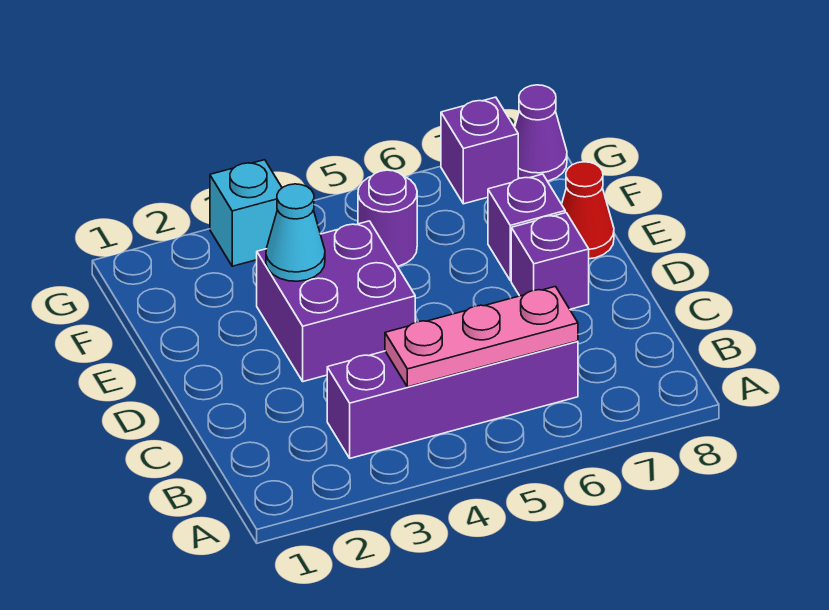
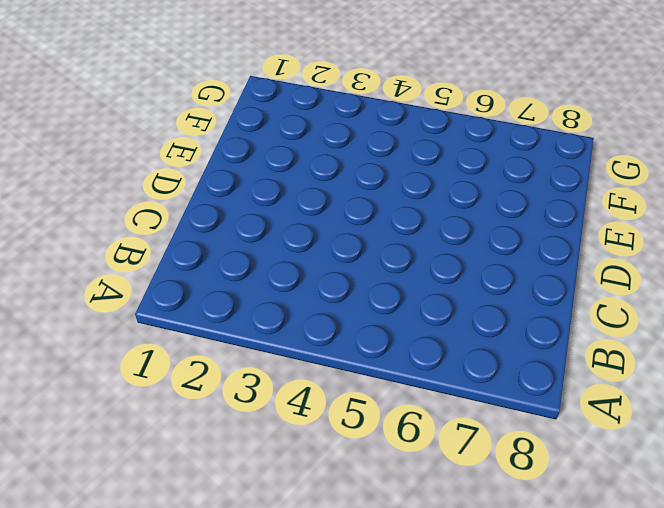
none -> purple 1x4 brick [327,341,578,458]
none -> purple 2x2 brick [257,221,415,382]

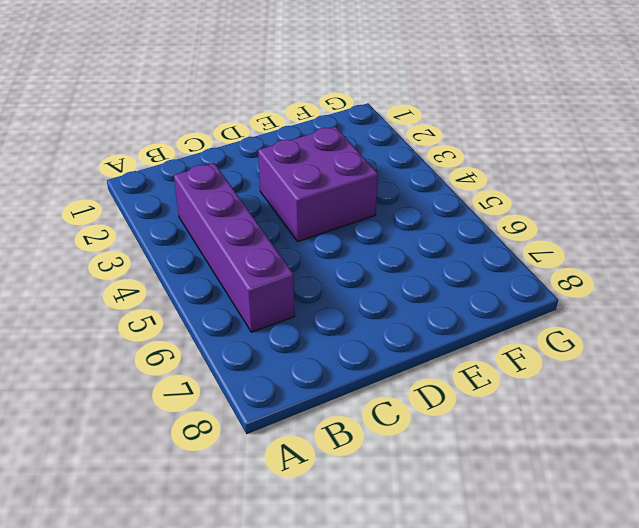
none -> purple 1x1 brick [511,213,589,309]
none -> purple 1x1 brick [488,174,565,281]

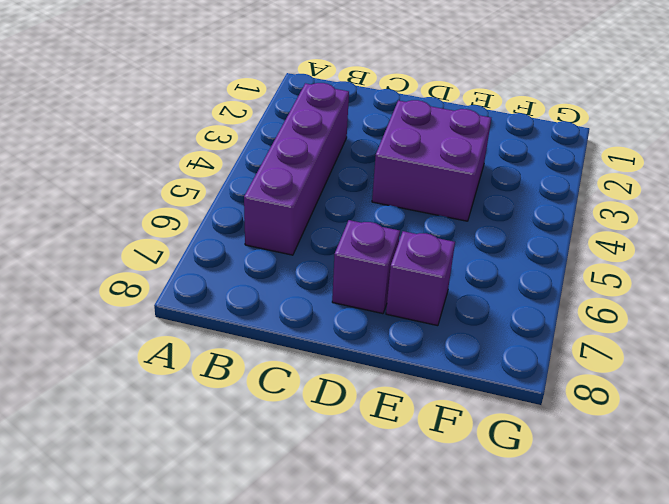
none -> red 1x1 cone [562,162,614,259]
none -> purple 1x1 round brick [358,170,417,266]

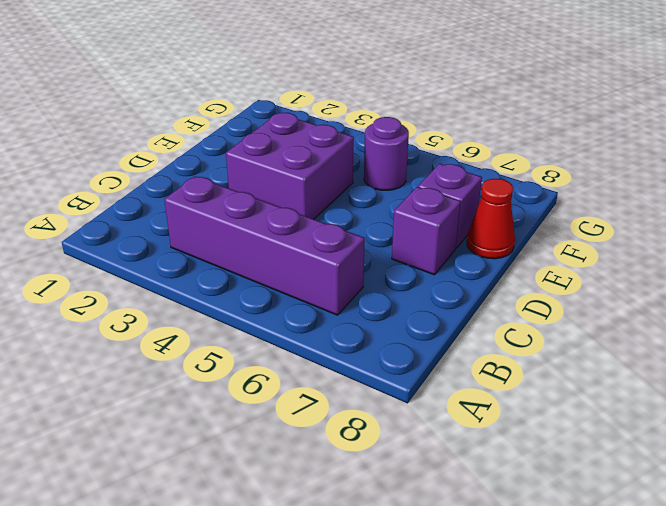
none -> cyan 1x1 brick [210,160,282,266]
none -> purple 1x1 brick [441,97,518,204]

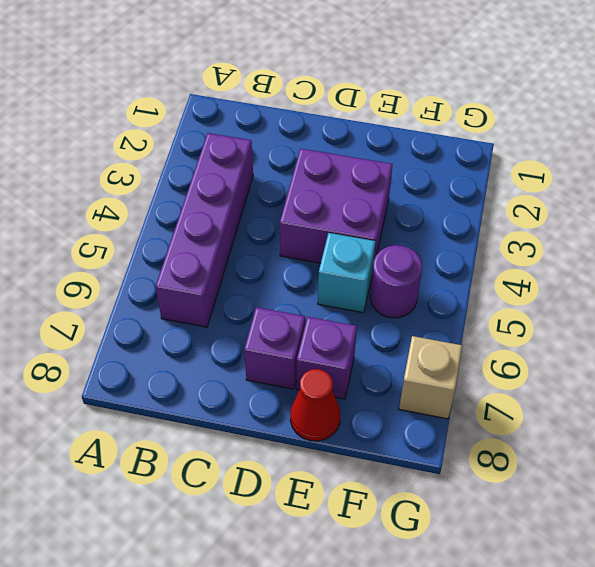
cyan 1x1 brick [318,233,376,313] -> cyan 1x1 brick moved to [210,160,282,266]
tan 1x1 brick [399,336,462,419] -> purple 1x1 brick [441,97,518,204]
none -> purple 1x1 cone [515,85,567,181]
none -> pink 1x3 plate [385,286,578,387]

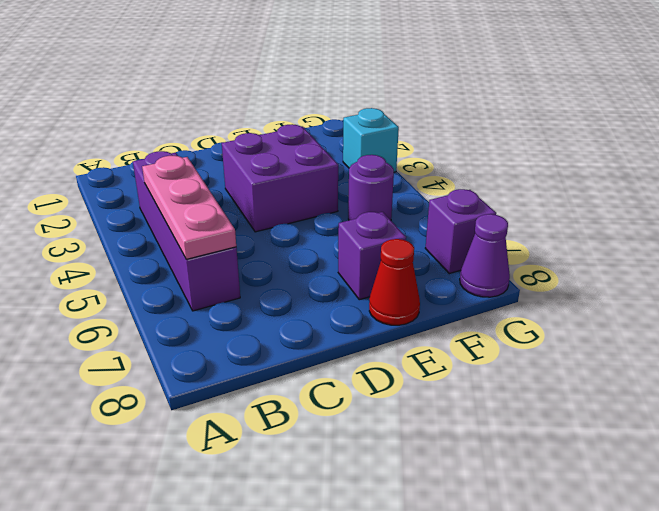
none -> purple 1x1 brick [511,213,589,309]
none -> cyan 1x1 cone [266,184,325,281]

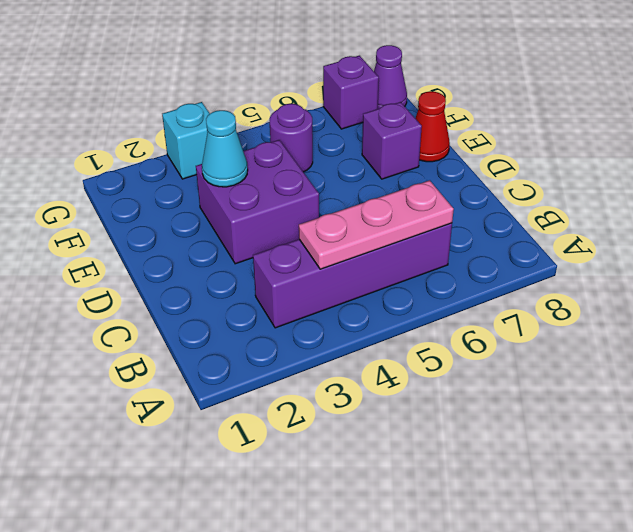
none -> purple 1x1 brick [511,213,589,309]

